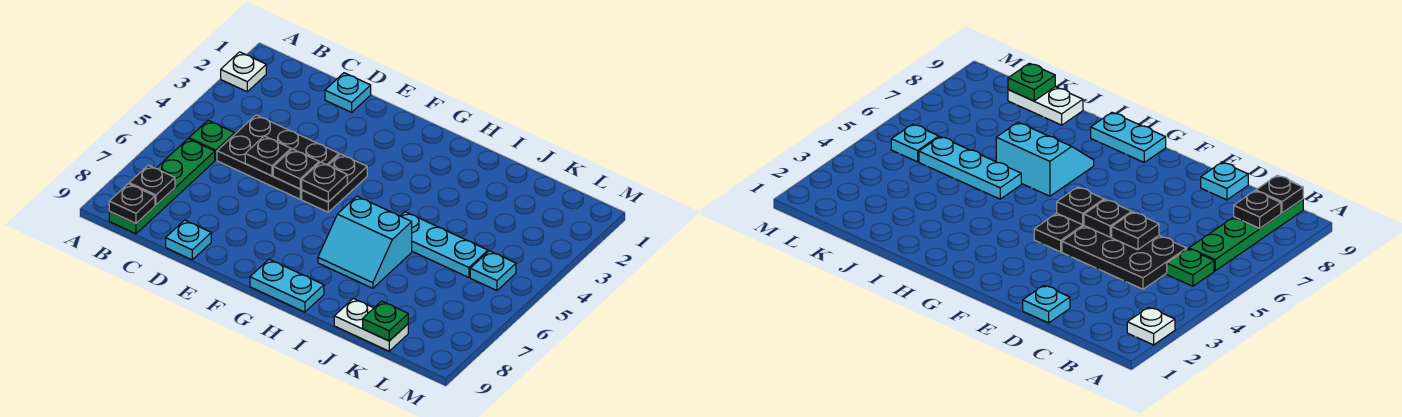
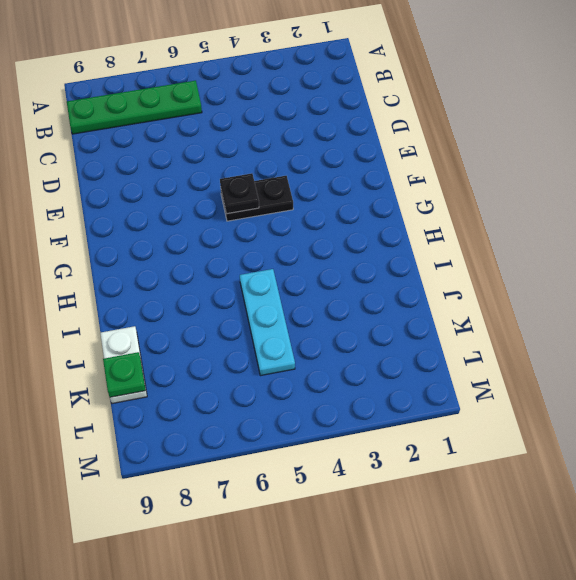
none -> white 1x1 plate [221,52,266,92]
none -> green 1x1 plate [189,120,235,160]
none -> black 2x3 plate [217,115,339,199]

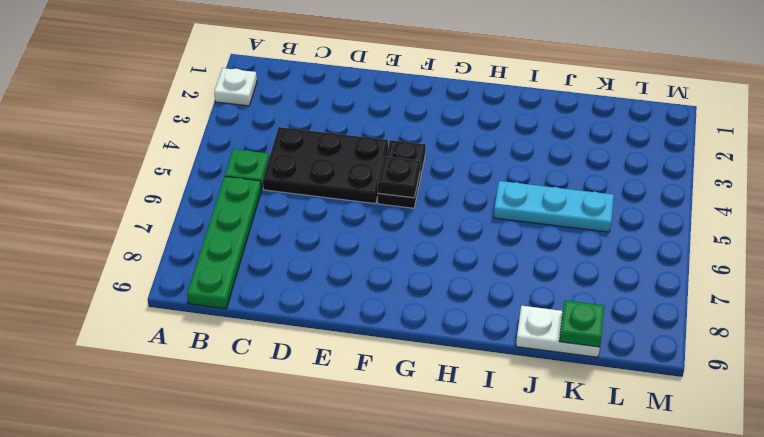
none -> cyan 1x1 plate [325,73,371,112]
none -> cyan 1x1 plate [166,220,211,260]
none -> cyan 1x2 plate [250,259,324,312]

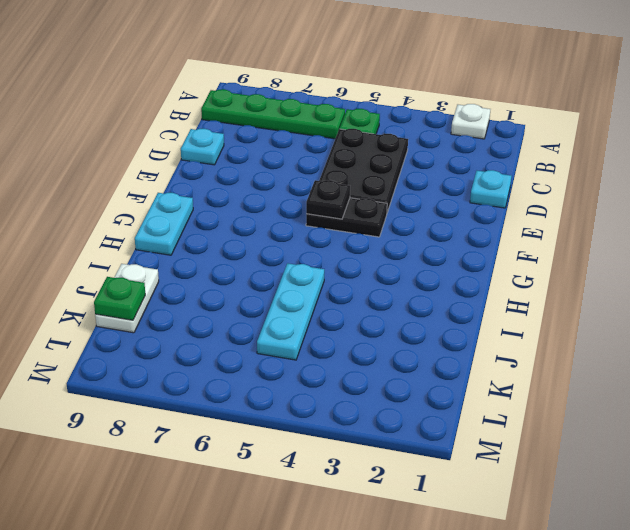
none -> cyan 2x2 slope [318,196,412,288]
none -> cyan 1x1 plate [470,251,516,291]
none -> black 1x1 plate [129,165,175,205]

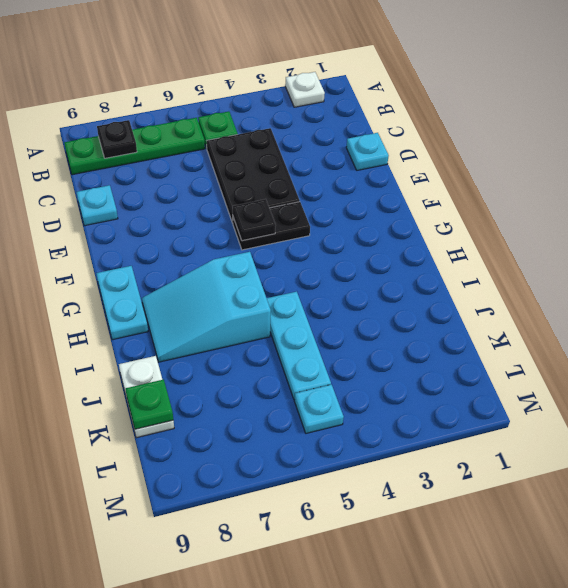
cyan 2x3 slope [142,252,271,362] -> cyan 2x2 slope [318,196,412,288]
none -> black 1x1 plate [109,184,155,223]
none -> black 1x1 plate [245,136,291,176]
none -> black 1x1 plate [273,149,319,189]

